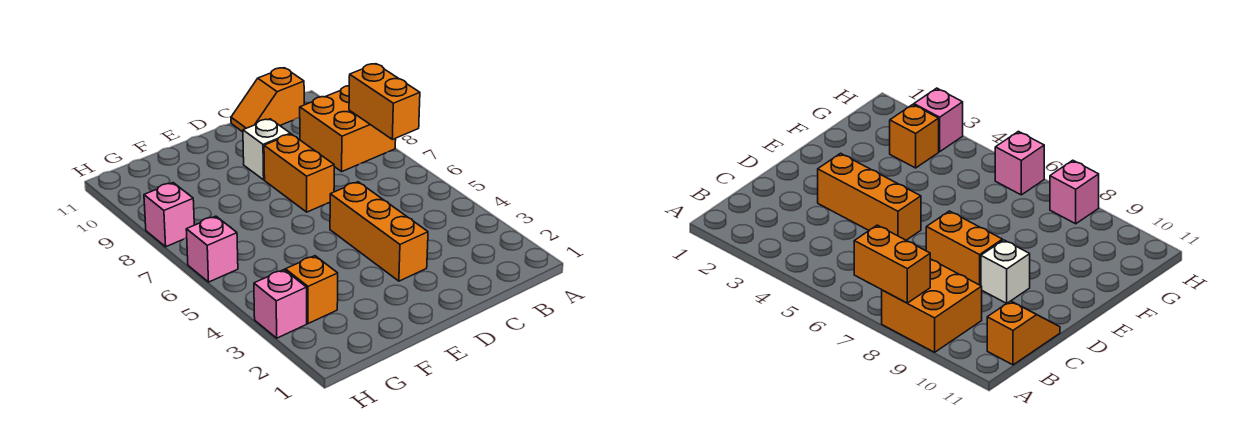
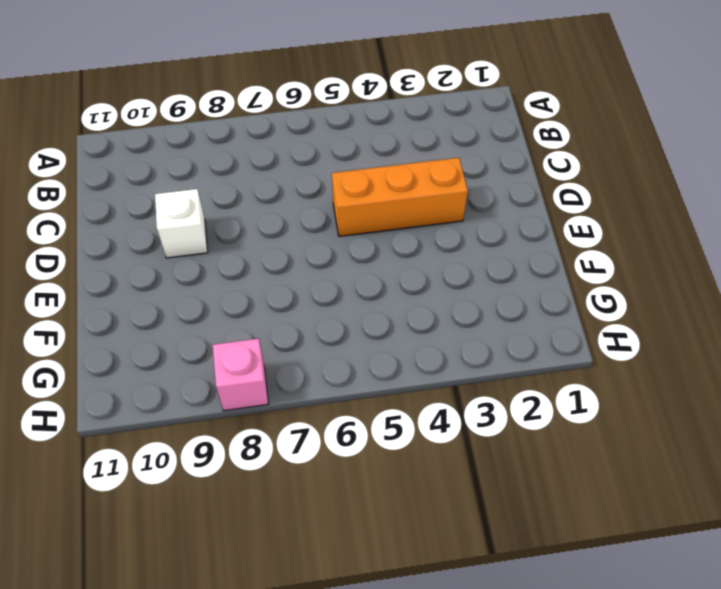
none -> orange 2x2 brick [300,86,396,171]
none -> orange 1x2 slope [231,68,304,132]

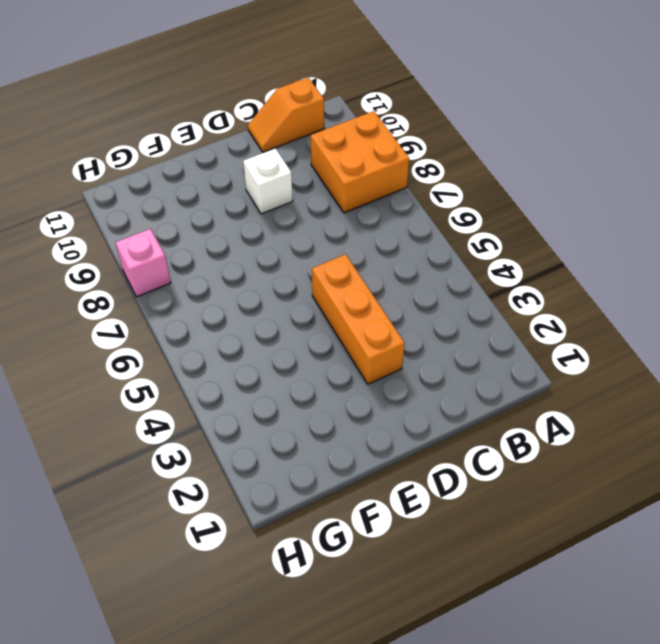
none -> orange 1x2 brick [264,134,334,212]
none -> orange 1x1 brick [285,256,338,324]

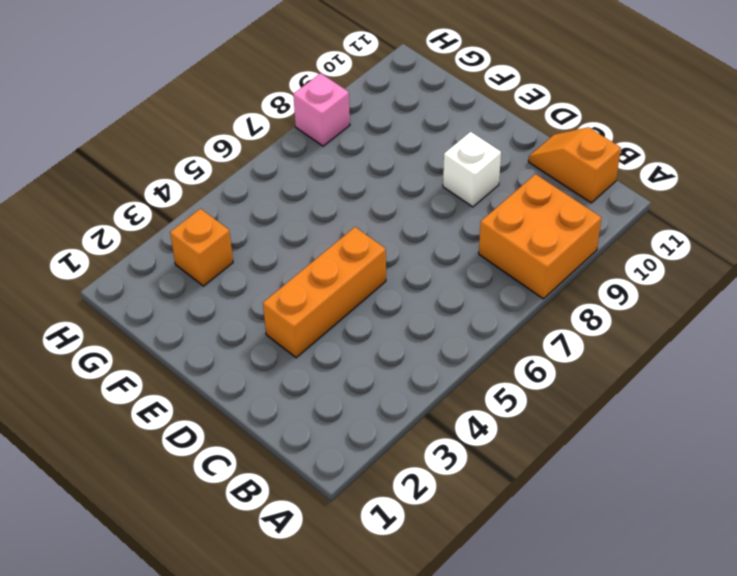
none -> orange 1x2 brick [264,134,334,212]
none -> pink 1x1 brick [254,270,307,338]

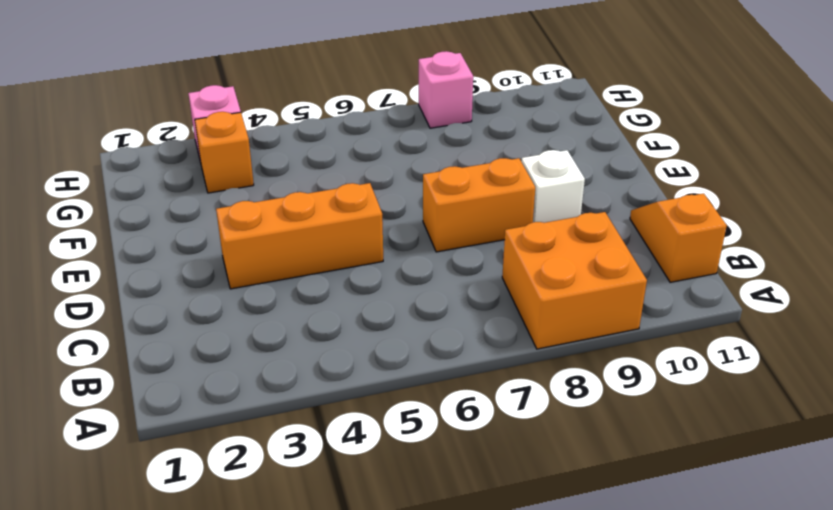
none -> pink 1x1 brick [186,216,238,282]
none -> orange 1x2 brick [349,64,420,139]

